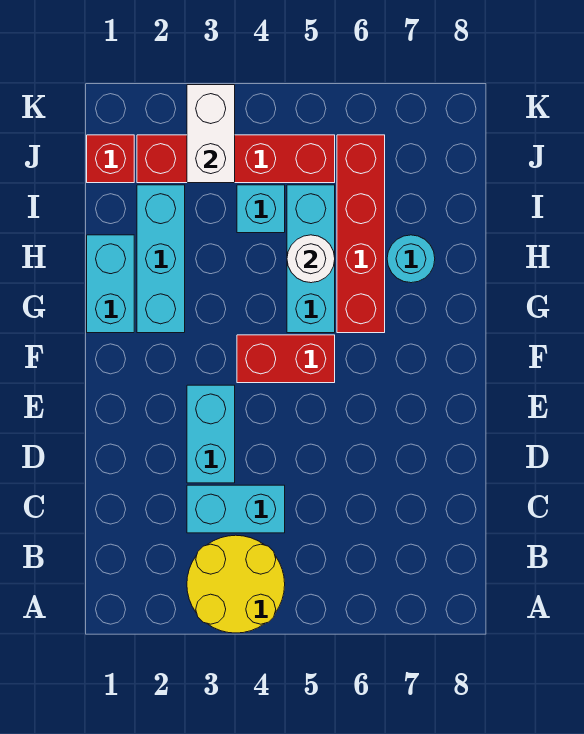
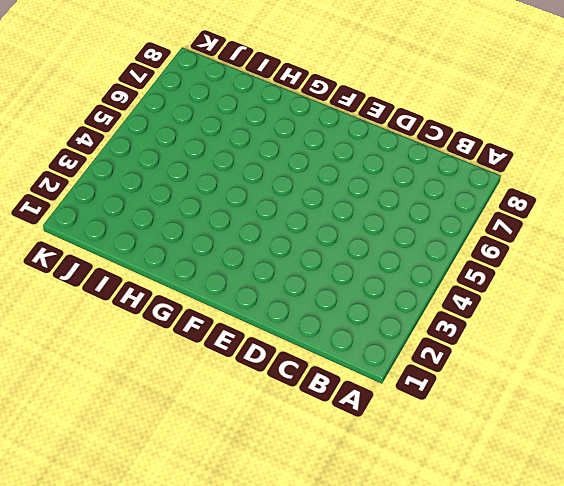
none -> yellow 2x2 round brick [187,535,285,633]
none -> cyan 1x2 brick [187,485,285,533]
none -> cyan 1x2 brick [187,385,235,483]

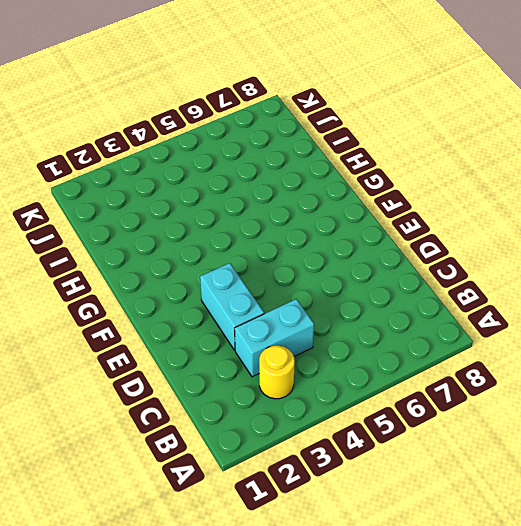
yellow 1x1 round brick [259,346,295,399] -> yellow 2x2 round brick [187,535,285,633]
none -> red 1x2 brick [237,335,335,383]
none -> cyan 1x2 brick [87,235,134,333]
none -> cyan 1x3 brick [137,185,185,333]

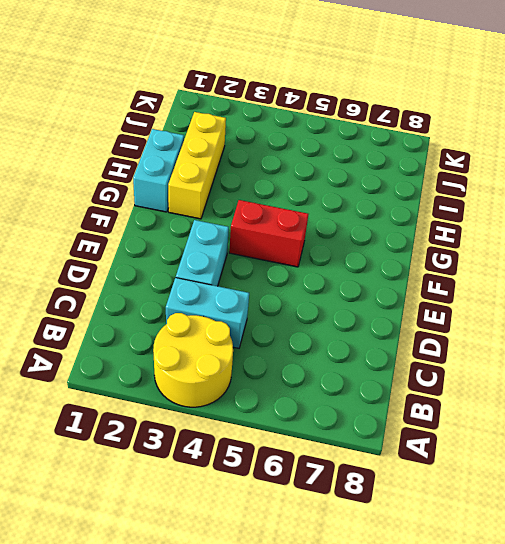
yellow 1x3 brick [168,112,226,219] -> cyan 1x3 brick [137,185,185,333]
none -> cyan 1x3 brick [287,185,335,333]
none -> red 1x4 brick [337,135,385,333]
none -> cyan 1x1 round brick [387,235,435,283]

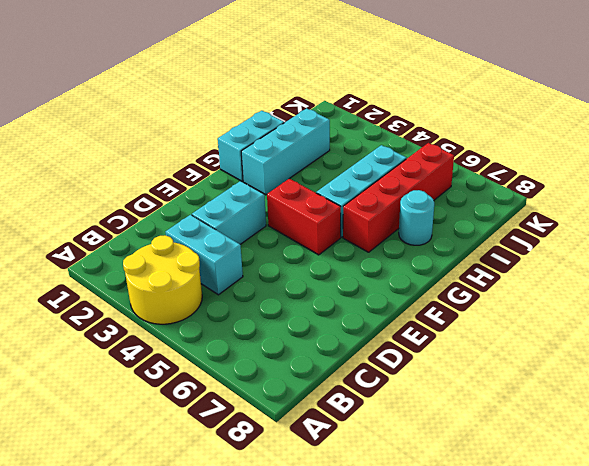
none -> cyan 1x1 brick [237,185,285,233]
none -> red 1x1 brick [87,135,134,183]
none -> red 1x4 brick [137,135,335,183]

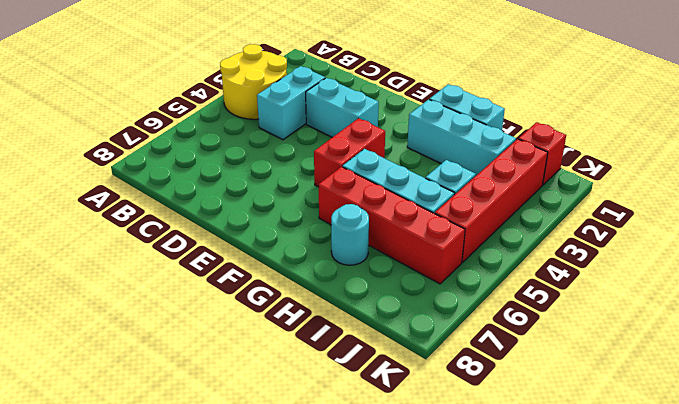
none -> white 1x1 round brick [287,235,335,283]
none -> white 1x2 brick [187,85,235,183]

